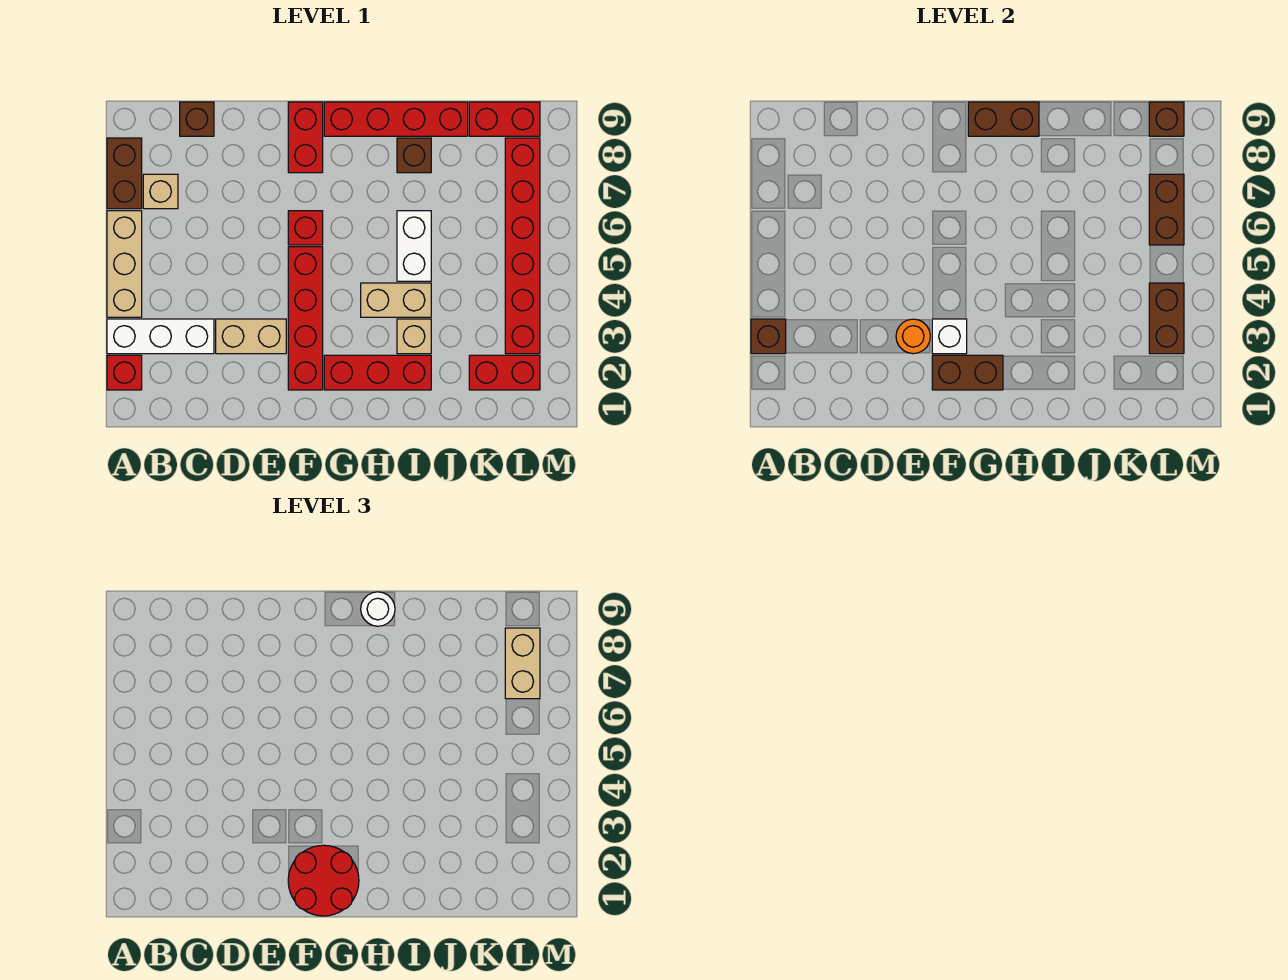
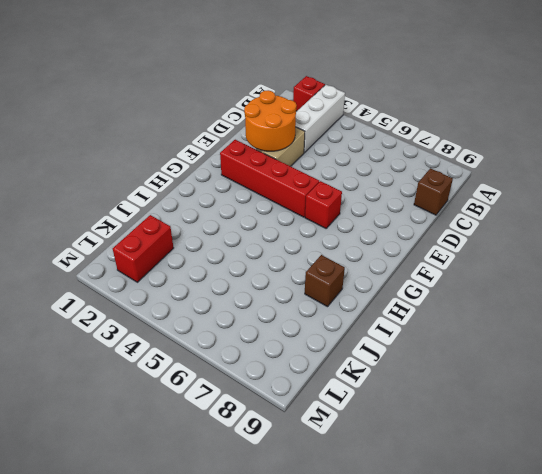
orange 2x2 round brick [244,90,297,151] -> orange 1x1 round brick [896,319,930,354]
none -> tan 1x3 brick [107,211,142,317]
none -> brown 1x2 brick [107,138,142,209]
none -> tan 1x1 brick [143,174,178,209]
none -> red 1x2 brick [288,102,323,173]

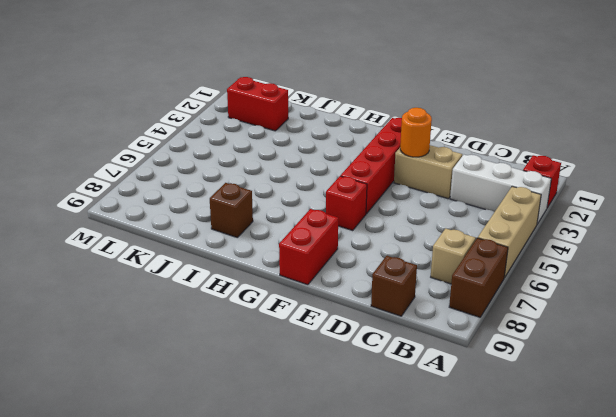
none -> red 1x3 brick [324,355,431,390]
none -> red 1x4 brick [324,102,468,136]
none -> tan 1x2 brick [361,283,431,317]
none -> tan 1x1 brick [397,319,431,354]

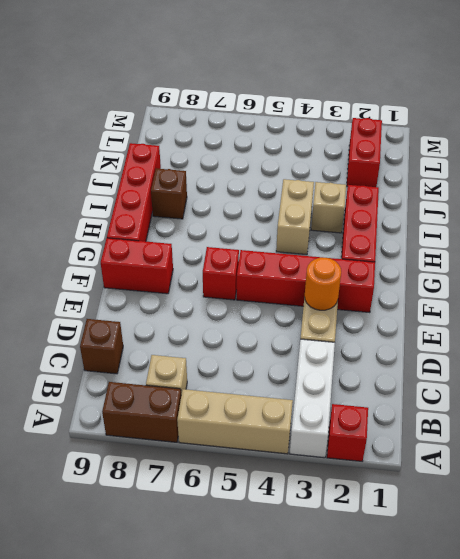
none -> white 1x2 brick [397,211,431,281]
none -> red 1x2 brick [469,102,540,136]
none -> red 1x6 brick [505,138,540,354]
none -> brown 1x1 brick [751,319,786,354]

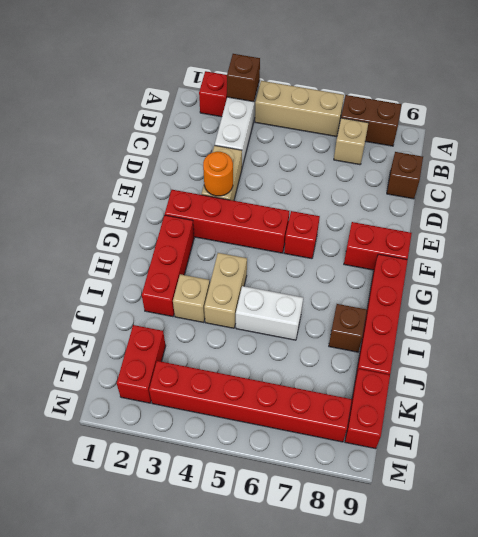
none -> brown 1x2 brick [932,355,1003,390]
none -> white 1x1 brick [932,319,967,354]
none -> brown 1x2 brick [968,102,1039,136]
none -> brown 1x2 brick [1149,283,1184,354]

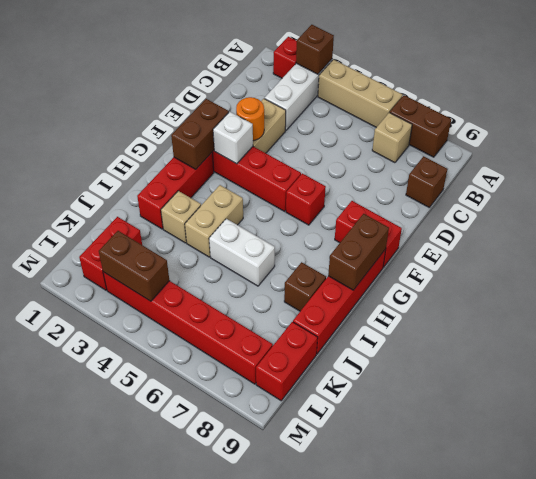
none -> brown 1x2 brick [1149,174,1184,245]
none -> brown 1x1 brick [1149,102,1184,136]
none -> red 2x2 round brick [288,845,359,916]
none -> white 1x1 round brick [361,592,395,626]

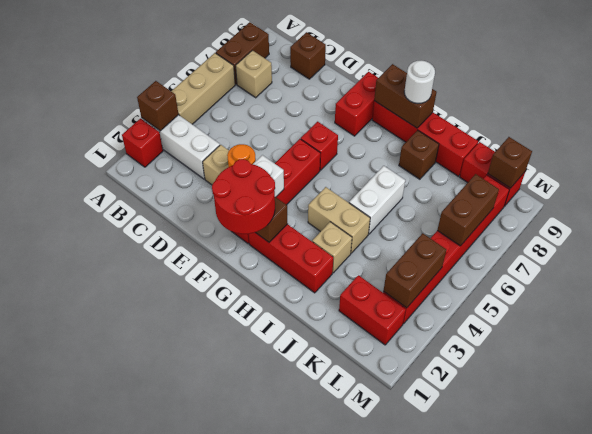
none -> tan 1x2 brick [505,628,540,699]

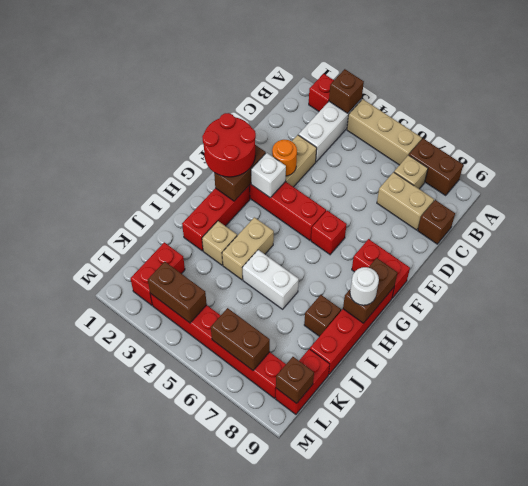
tan 1x2 brick [377,172,434,230] -> tan 1x2 brick moved to [505,628,540,699]

